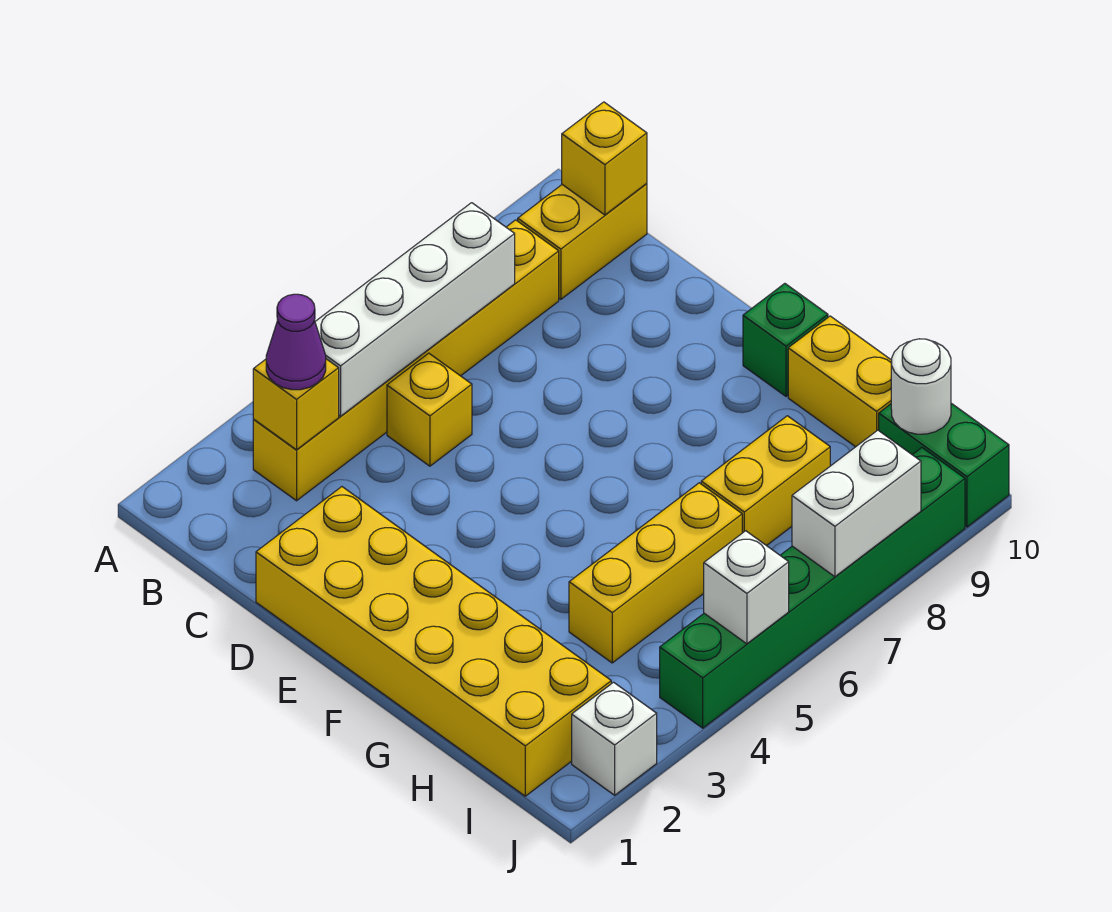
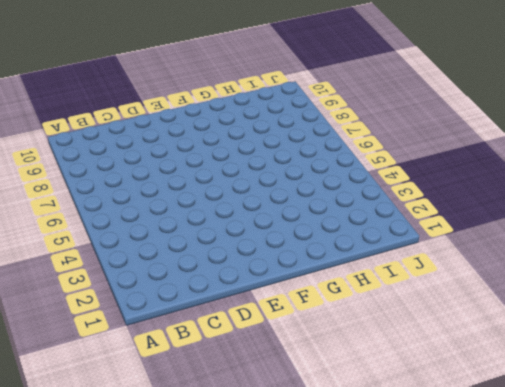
none -> yellow 1x6 brick [253,220,559,501]
none -> yellow 1x2 brick [518,184,647,299]
none -> yellow 1x1 brick [387,353,472,466]

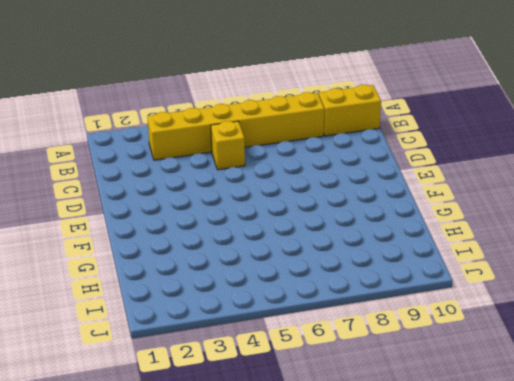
none -> yellow 2x6 brick [256,487,611,796]
none -> green 1x1 brick [743,284,828,396]
none -> yellow 1x2 brick [788,316,891,447]

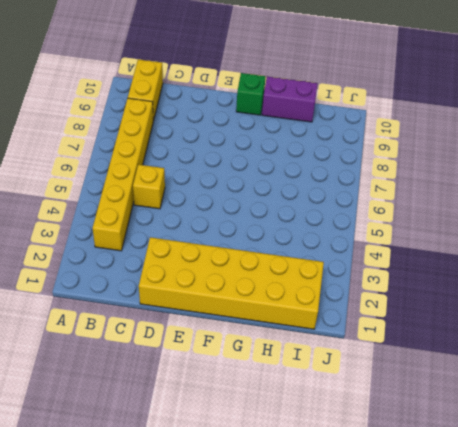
purple 1x2 brick [262,76,318,122] -> yellow 1x2 brick [788,316,891,447]
none -> yellow 1x3 brick [569,483,742,663]
none -> yellow 1x2 brick [701,416,830,546]
none -> green 1x2 brick [879,403,1009,527]

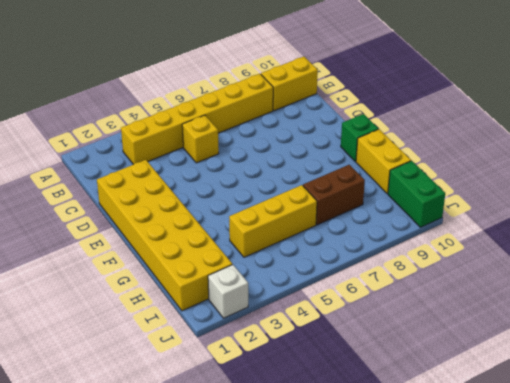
brown 1x2 brick [303,165,365,225] -> yellow 1x2 brick [701,416,830,546]
none -> green 1x6 brick [660,448,965,728]
none -> yellow 1x1 brick [253,359,339,450]
none -> white 1x4 brick [315,203,515,416]

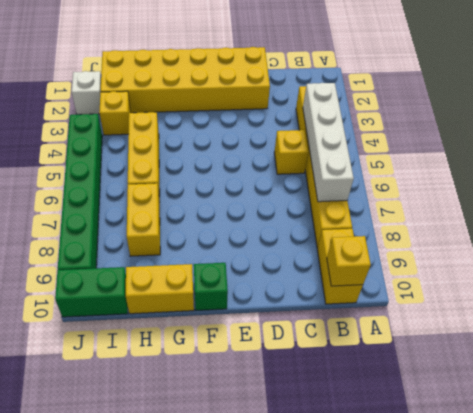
yellow 1x1 brick [99,91,131,135] -> yellow 1x1 brick moved to [253,359,339,450]
none -> white 1x1 round brick [891,339,951,434]
none -> white 1x1 brick [704,531,789,644]
none -> white 1x2 brick [792,430,921,577]

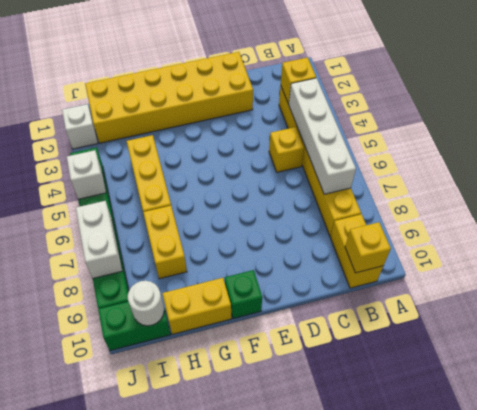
none -> purple 1x1 cone [266,294,326,390]

